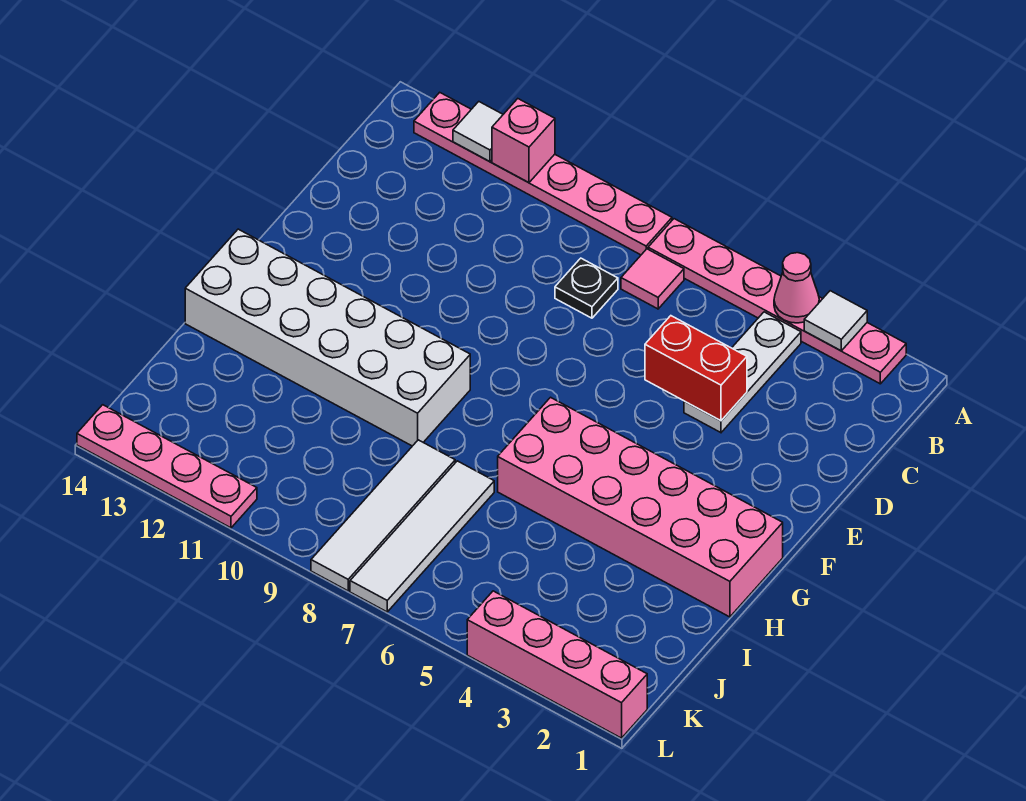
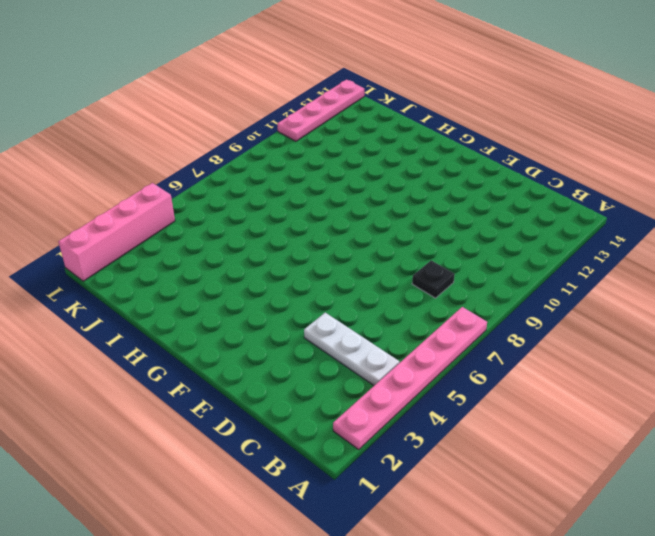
none -> pink 1x6 plate [414,92,672,255]
none -> pink 1x1 tile [621,249,684,309]
none -> pink 2x6 brick [498,397,783,617]

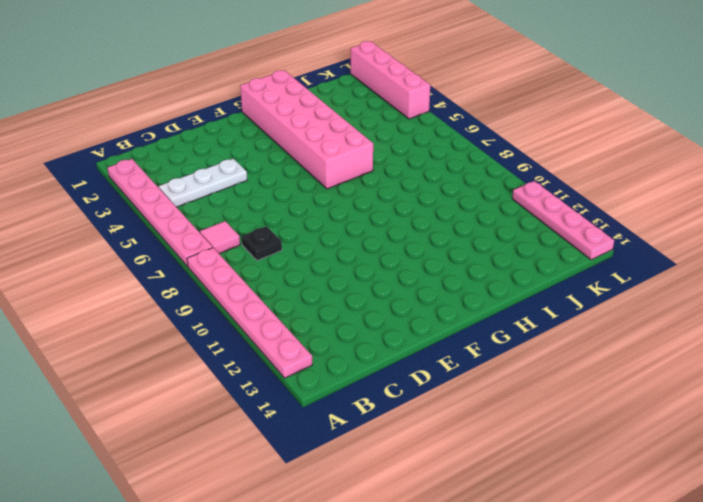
none -> white 2x6 brick [185,229,470,446]
none -> white 1x4 tile [350,461,494,612]
none -> white 1x4 tile [311,440,455,591]

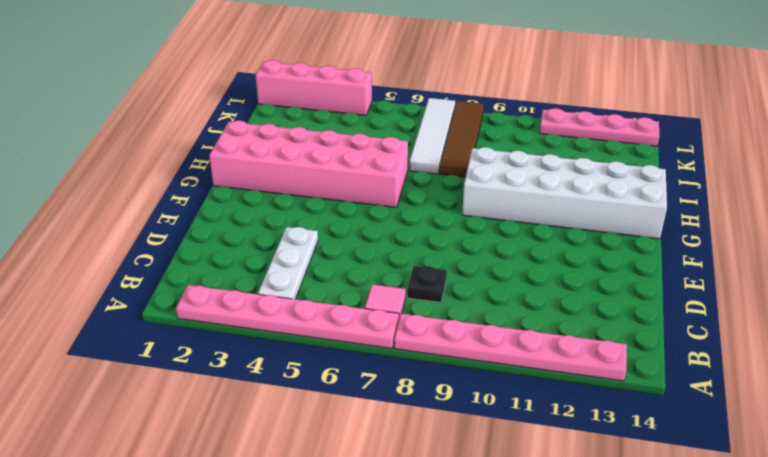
brown 1x4 tile [440,101,484,177] -> white 1x4 tile [311,440,455,591]
none -> white 1x1 tile [804,291,867,351]
none -> pink 1x1 cone [774,253,819,323]
none -> pink 1x1 brick [492,99,555,183]

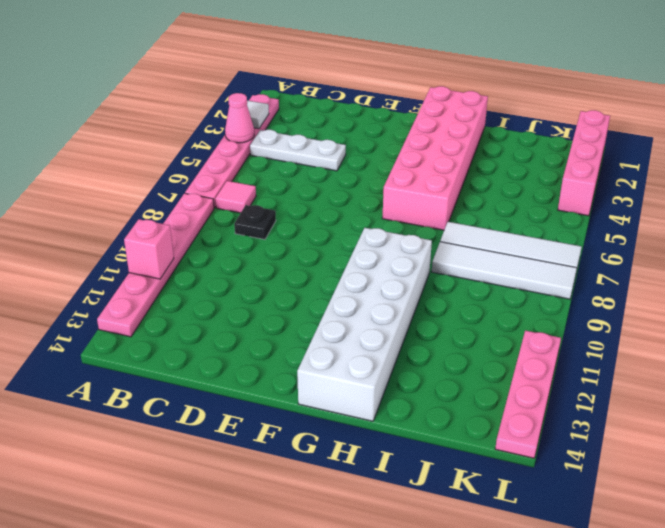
none -> white 1x1 tile [453,102,503,162]
none -> red 1x2 brick [645,316,747,421]

